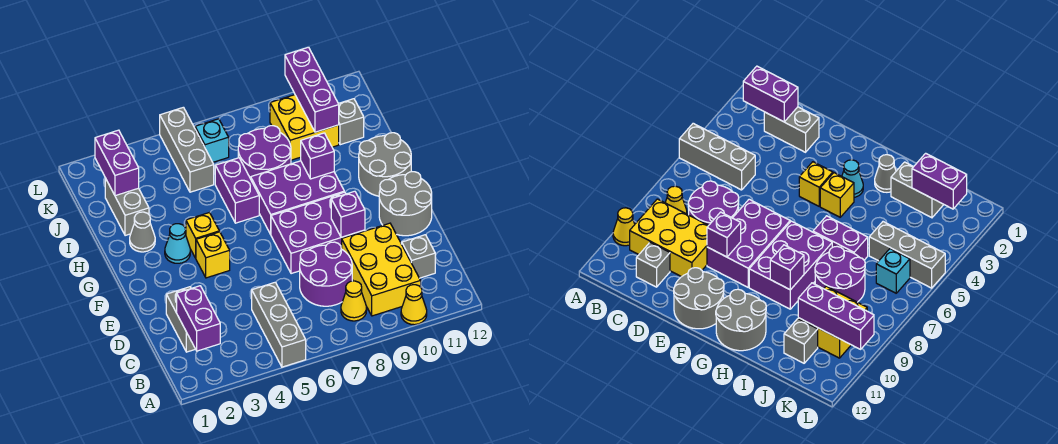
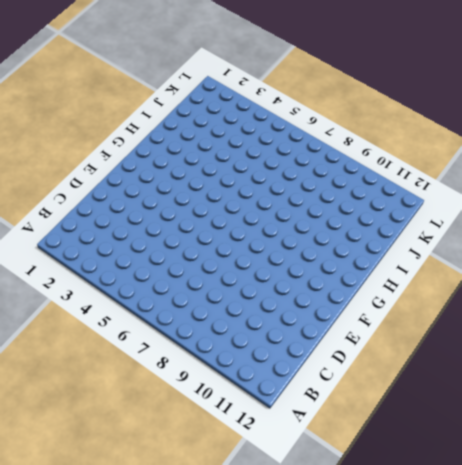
none -> grey 1x3 brick [252,282,306,367]
none -> yellow 1x1 cone [401,285,427,325]
none -> yellow 1x1 cone [341,281,367,321]

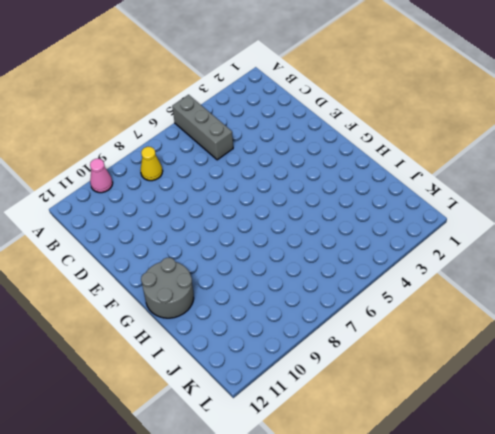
pink 1x1 cone [90,159,113,193] -> yellow 1x1 cone [401,285,427,325]
none -> yellow 2x3 brick [342,223,421,316]
none -> grey 1x2 brick [166,287,195,352]
none -> purple 2x2 round brick [300,242,352,306]

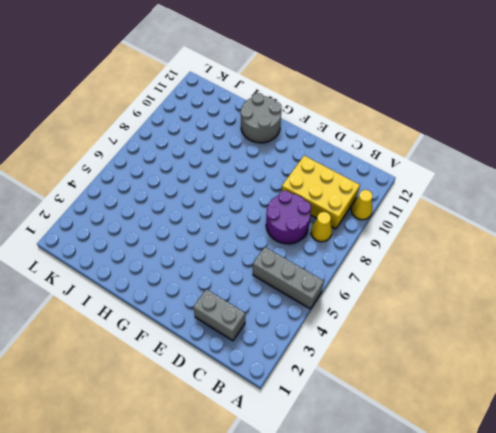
none -> grey 1x1 brick [402,235,435,278]
none -> purple 2x3 brick [271,192,365,274]
none -> grey 2x2 round brick [379,171,432,236]

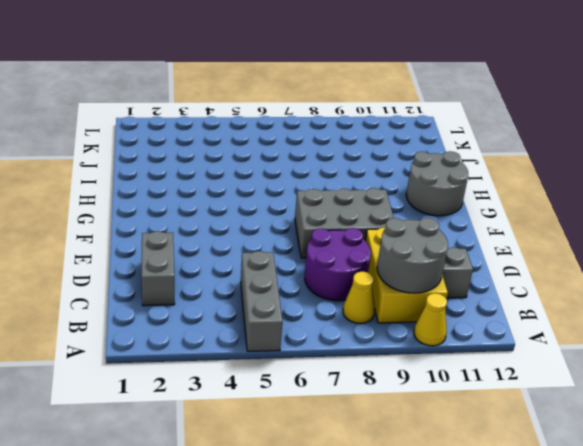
grey 2x2 round brick [377,218,448,293] -> grey 2x2 round brick moved to [379,171,432,236]
grey 2x3 brick [295,188,394,258] -> purple 2x3 brick [271,192,365,274]
none -> yellow 1x1 brick [196,232,230,278]
none -> cyan 1x1 cone [165,224,190,263]
none -> yellow 1x1 brick [186,213,219,258]

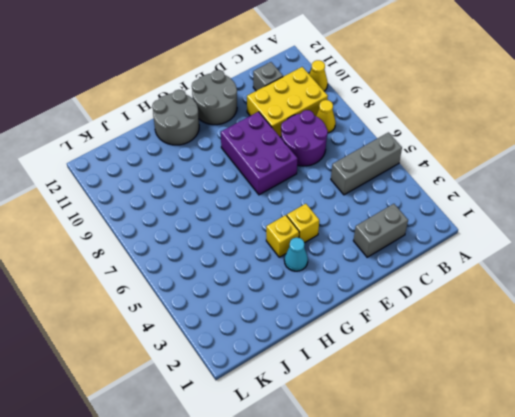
none -> purple 2x3 brick [251,161,344,234]
none -> grey 1x1 cone [130,212,155,252]
none -> purple 1x2 brick [215,158,259,223]

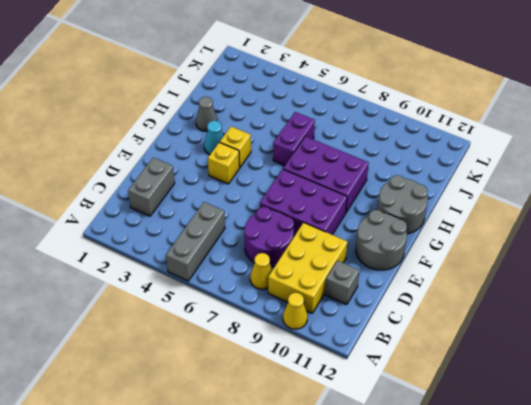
none -> grey 1x2 brick [105,178,149,236]
none -> purple 2x2 round brick [238,126,291,179]
none -> grey 1x3 brick [160,107,214,192]

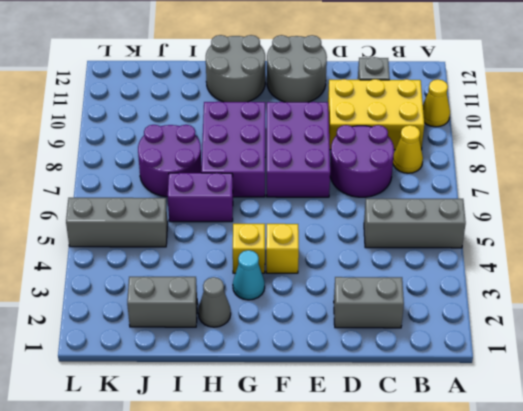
none -> yellow 2x2 brick [270,95,339,160]
none -> grey 1x1 brick [338,99,364,145]
none -> cyan 1x1 brick [195,119,229,162]

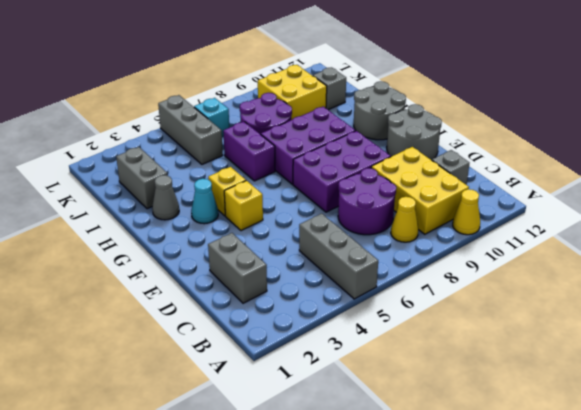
none -> purple 1x2 brick [177,286,220,351]
none -> purple 1x1 brick [331,191,365,237]
none -> purple 1x1 brick [301,133,334,179]

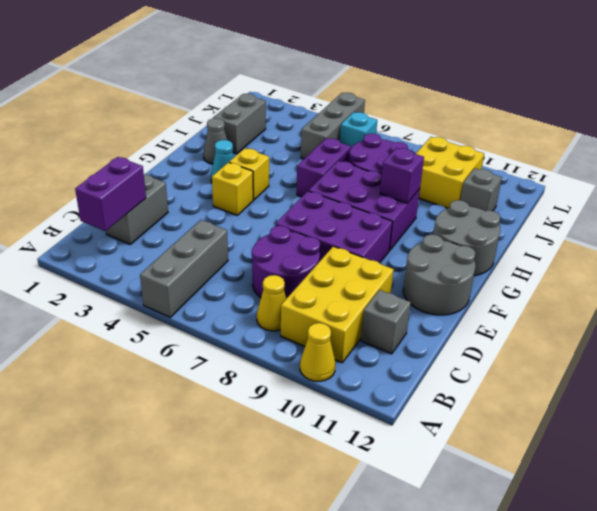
none -> purple 1x1 brick [331,191,365,237]
none -> purple 1x2 brick [95,130,139,196]
none -> purple 1x3 brick [285,47,339,132]

